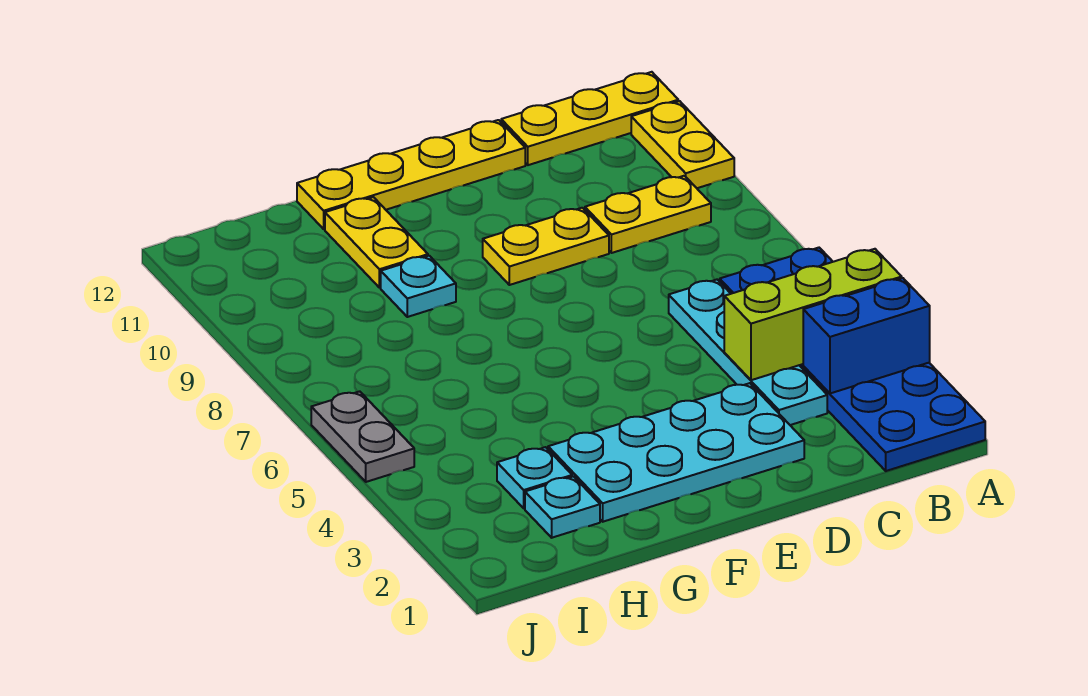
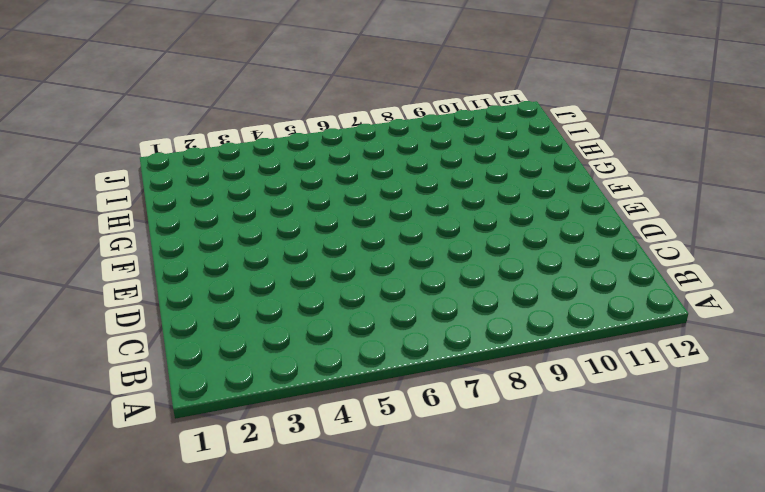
none -> blue 2x6 plate [720,248,985,471]
none -> yellow 1x2 plate [631,101,734,188]
none -> yellow 1x3 plate [501,72,678,165]

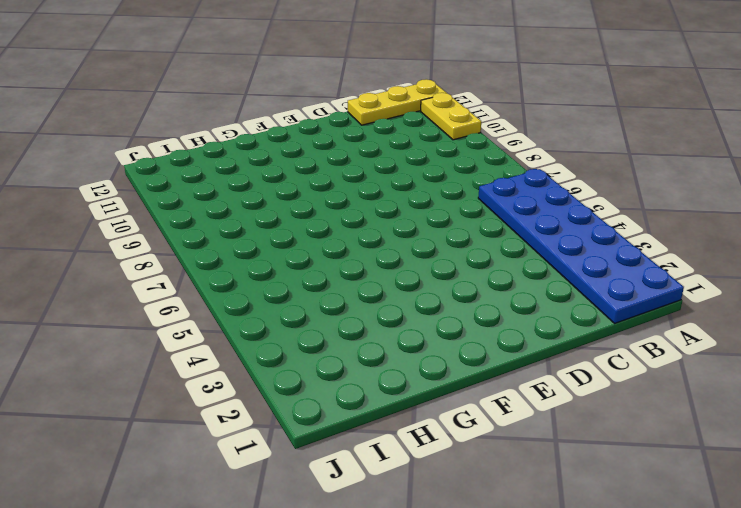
none -> yellow 1x2 plate [585,176,711,253]
none -> cyan 1x4 plate [669,280,827,425]
none -> cyan 2x4 plate [548,383,804,522]

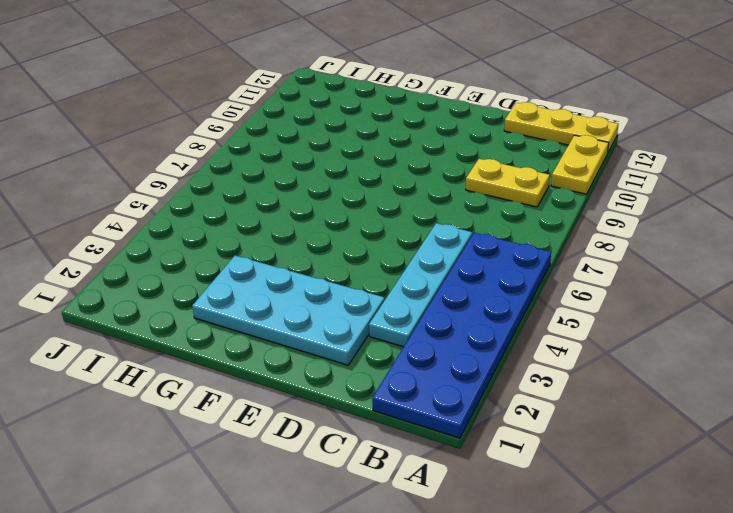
none -> yellow 1x2 plate [483,208,609,285]
none -> yellow 1x4 plate [297,120,525,229]
none -> cyan 1x1 plate [381,256,456,317]

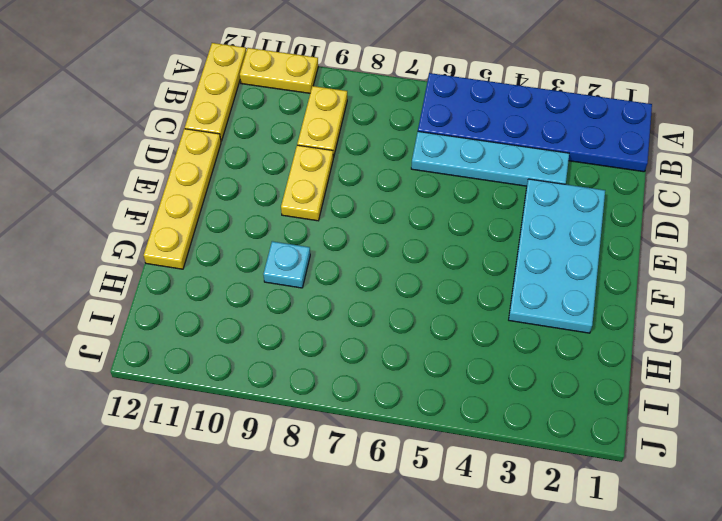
none -> yellow 1x2 plate [325,197,428,288]
none -> cyan 1x1 plate [525,476,600,538]
none -> cyan 1x1 plate [497,447,572,508]

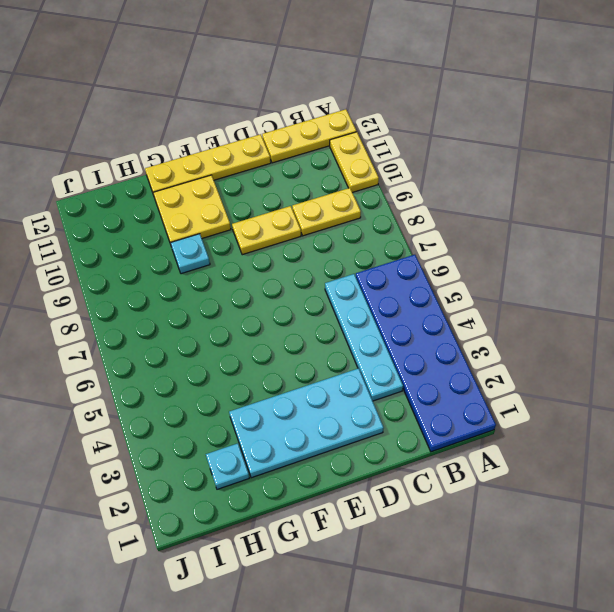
yellow 2x2 plate [153,175,231,244] -> yellow 1x2 plate [325,197,428,288]
none -> cyan 1x1 plate [497,447,572,508]
none -> grey 1x2 plate [311,391,414,482]
none -> blue 1x2 brick [803,278,930,393]

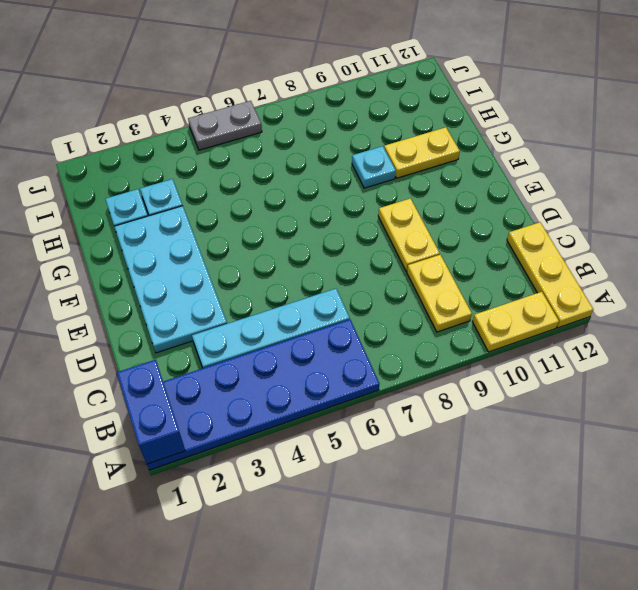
blue 1x2 brick [117,360,185,464] -> blue 1x2 brick moved to [803,278,930,393]
none -> yellow 1x4 plate [297,120,525,229]
none -> lime 1x3 brick [724,249,902,380]

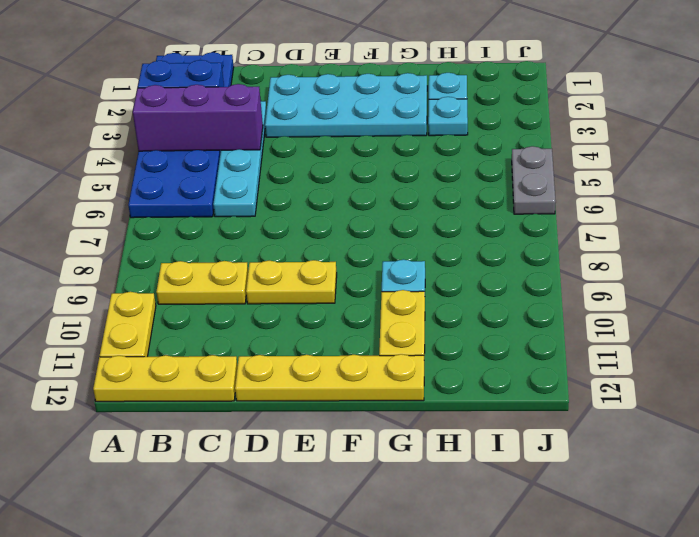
purple 1x3 brick [133,84,263,151] -> lime 1x3 brick [724,249,902,380]

